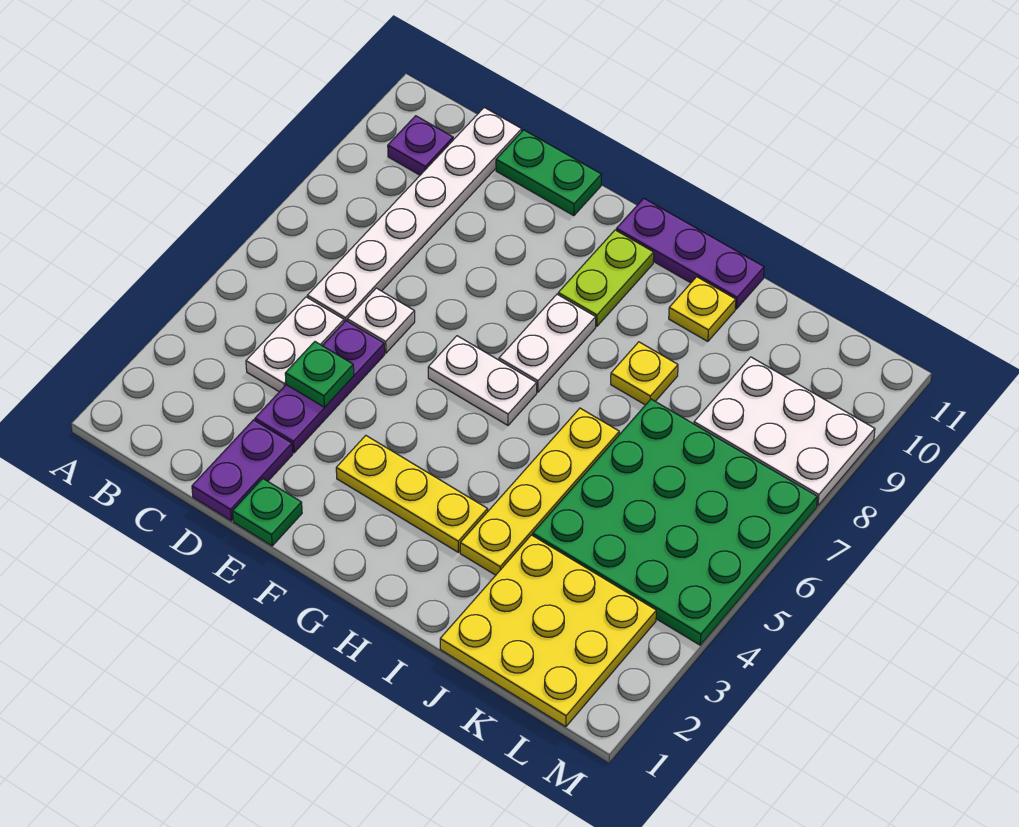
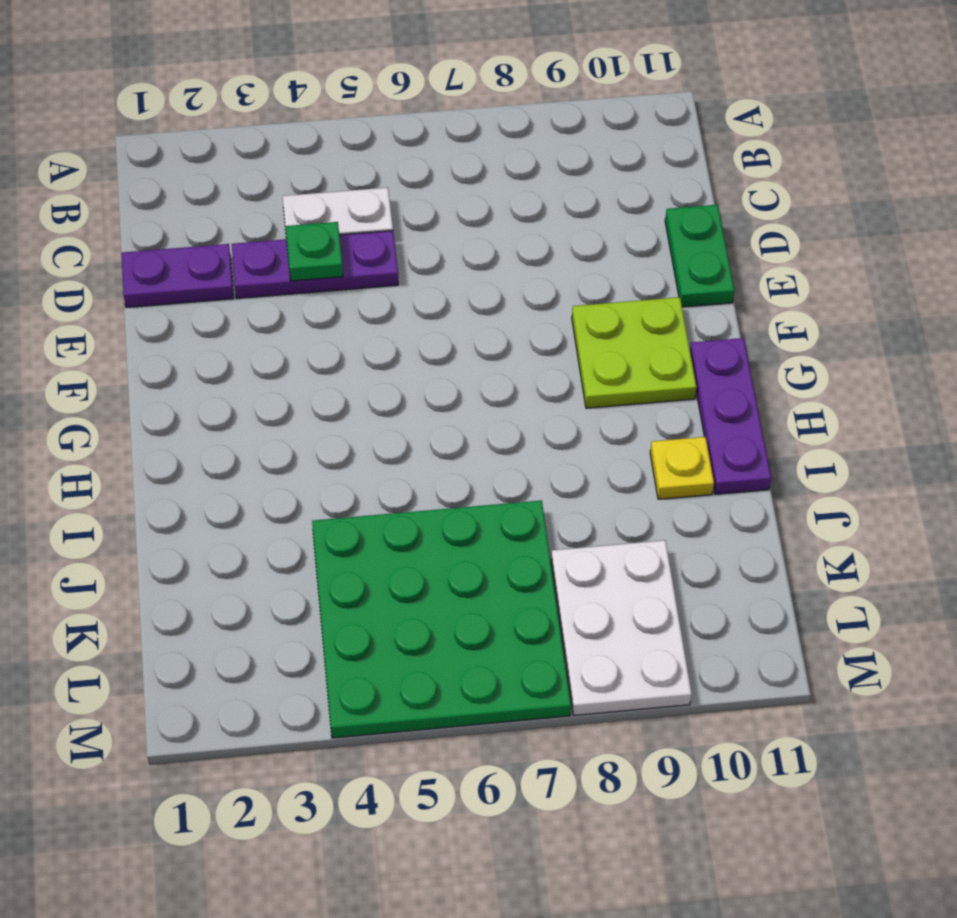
lime 2x2 plate [572,297,697,408] -> lime 1x2 plate [558,230,654,327]
none -> purple 1x1 plate [388,116,453,175]
none -> white 1x6 plate [307,108,522,322]
none -> white 1x1 plate [347,288,415,353]

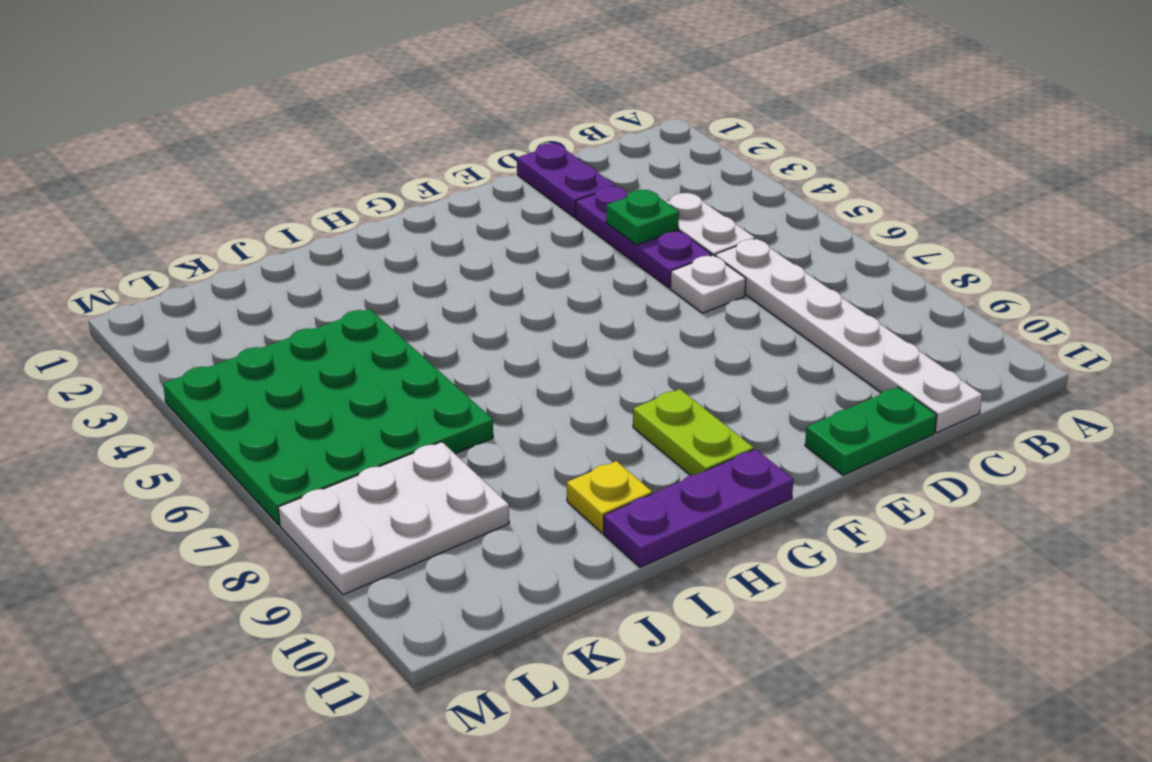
none -> purple 1x1 plate [388,116,453,175]
none -> green 1x1 plate [233,478,302,546]
none -> yellow 1x3 plate [336,436,488,552]

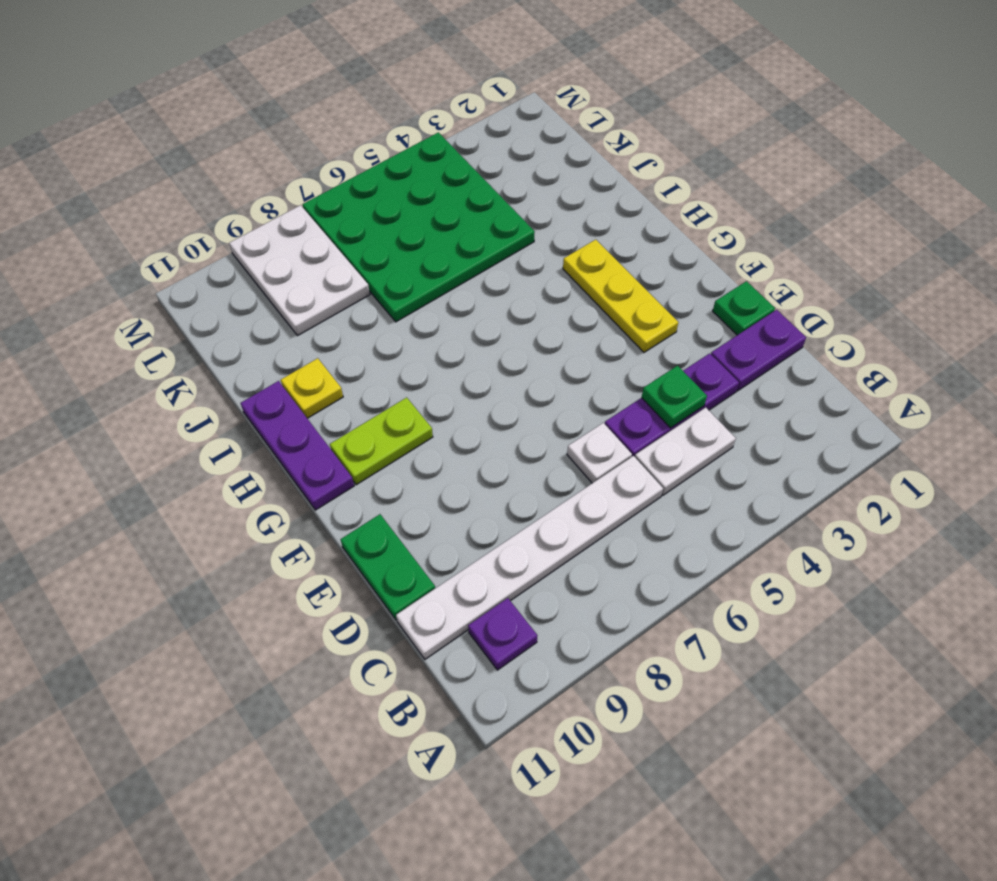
none -> white 1x2 plate [428,336,537,425]
none -> white 1x2 plate [499,294,596,392]
none -> yellow 1x4 plate [460,408,619,575]

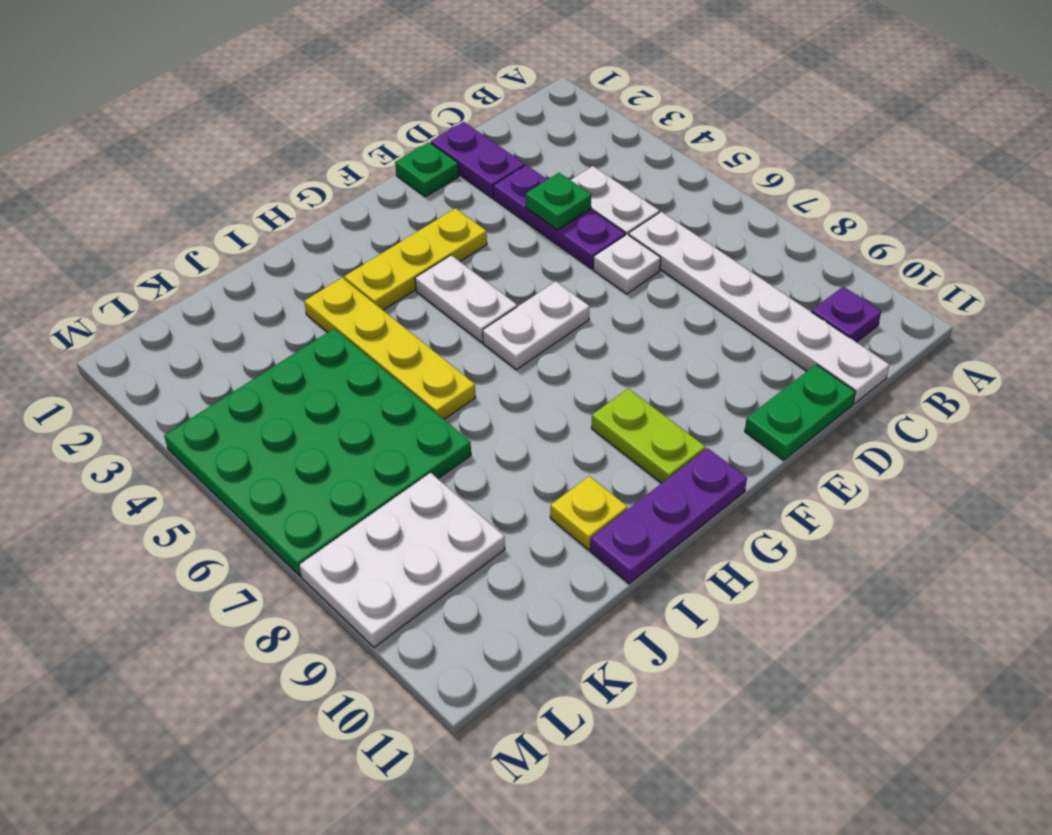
white 1x2 plate [415,255,517,342] -> white 1x2 plate moved to [499,294,596,392]
none -> yellow 1x1 plate [611,342,678,405]
none -> yellow 3x3 plate [440,535,656,727]

